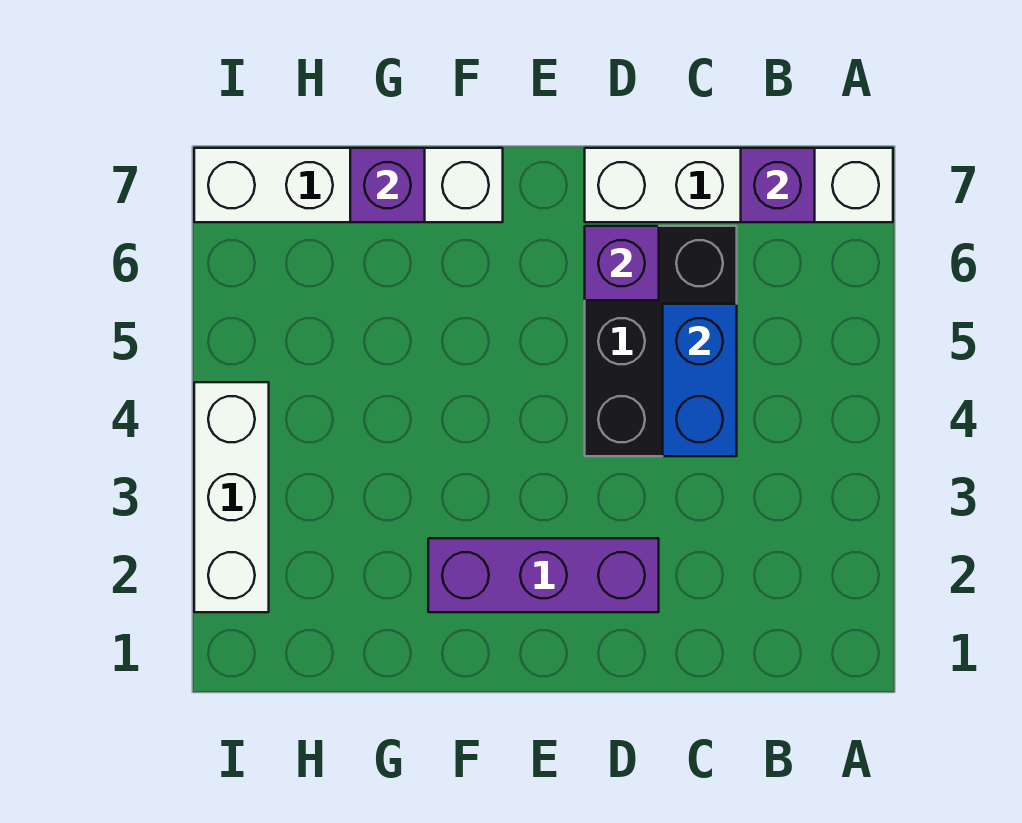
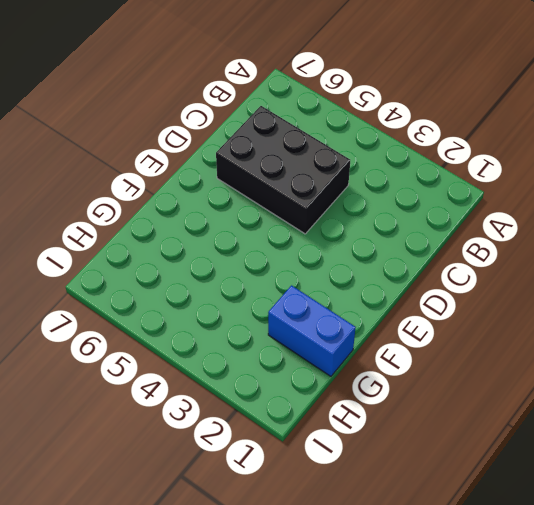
blue 1x2 brick [268,285,356,376] -> blue 1x2 brick moved to [663,304,737,456]
none -> white 1x4 brick [585,148,893,222]
none -> purple 1x3 brick [428,538,659,612]

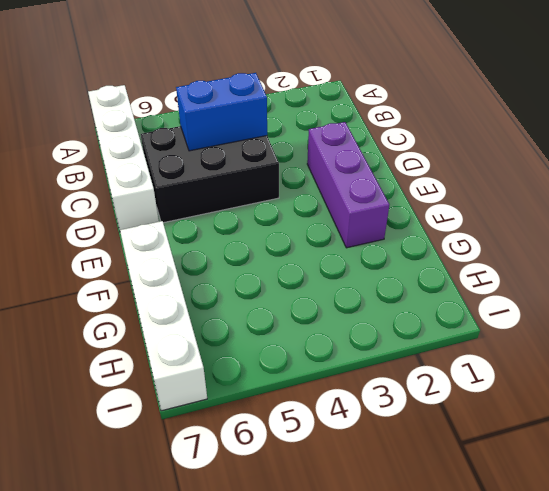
none -> white 1x3 brick [194,382,269,612]
none -> purple 1x1 brick [741,148,815,222]

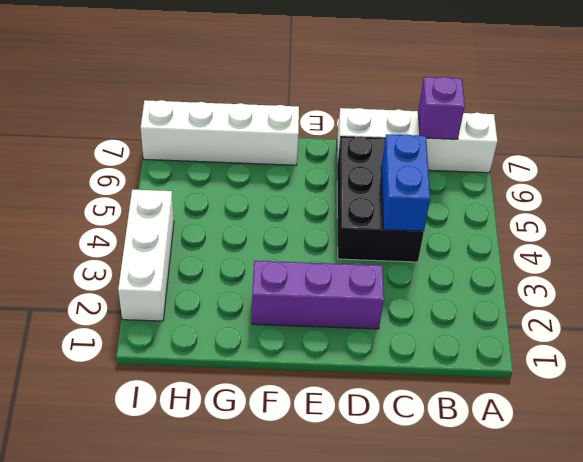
none -> purple 1x1 brick [585,226,659,300]
none -> purple 1x1 brick [350,148,425,222]

